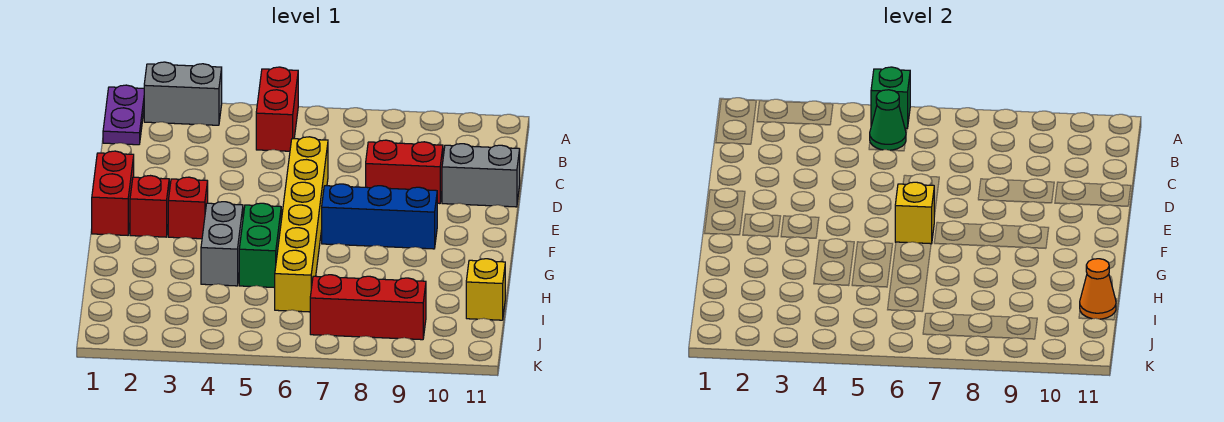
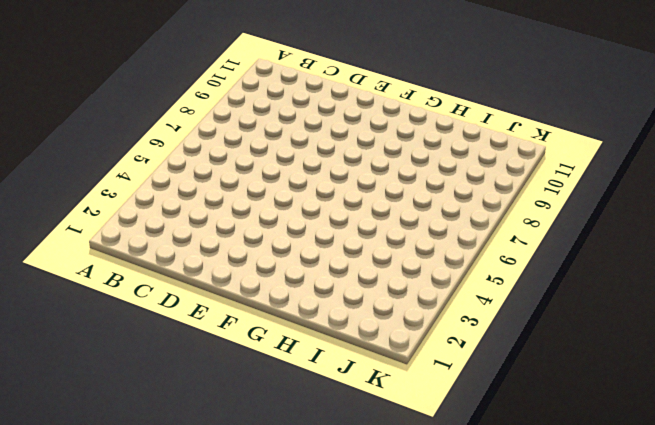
none -> purple 1x2 plate [103,85,144,145]
none -> grey 1x2 brick [144,62,222,125]
none -> red 1x2 brick [256,67,298,151]

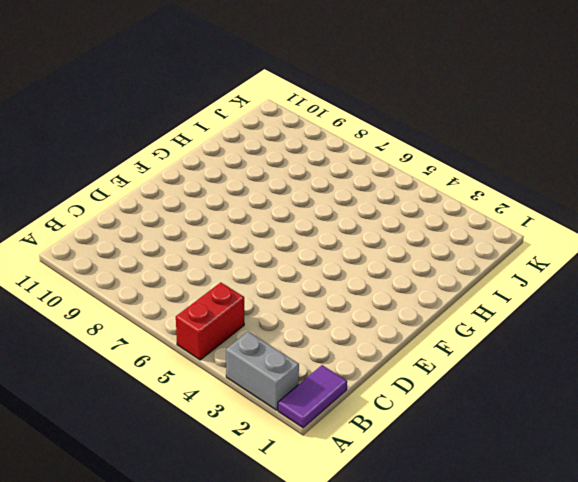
purple 1x2 tile [278,365,347,428] -> purple 1x2 plate [103,85,144,145]
none -> yellow 1x6 brick [275,137,328,312]
none -> red 1x2 brick [366,140,443,204]
none -> grey 1x2 brick [442,144,520,207]

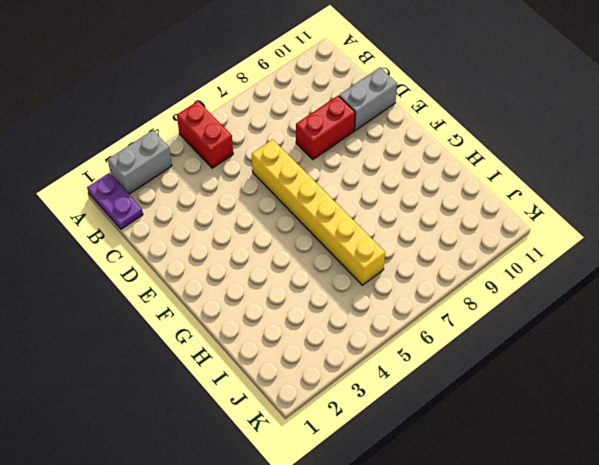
none -> red 1x2 brick [92,151,134,235]
none -> red 1x1 brick [130,176,169,237]
none -> red 1x1 brick [168,177,208,239]

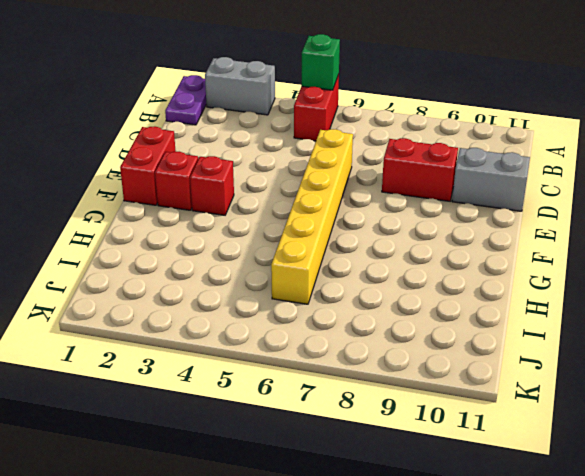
none -> blue 1x3 brick [322,184,437,249]
none -> grey 1x2 brick [201,202,243,286]
none -> green 1x2 brick [239,203,281,288]

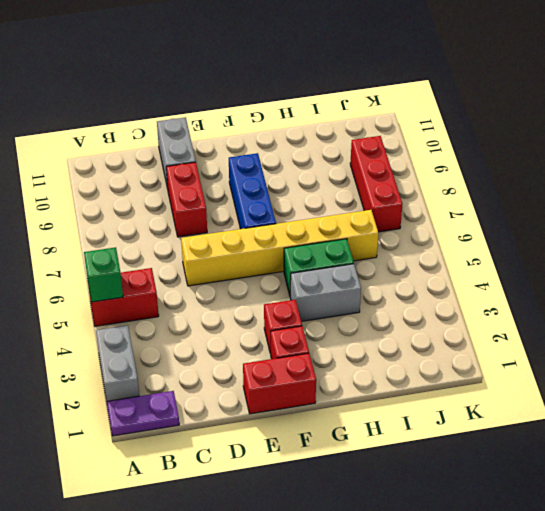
none -> yellow 1x1 brick [466,259,505,320]
none -> green 1x1 cone [870,90,906,150]
none -> yellow 1x1 brick [895,182,934,244]

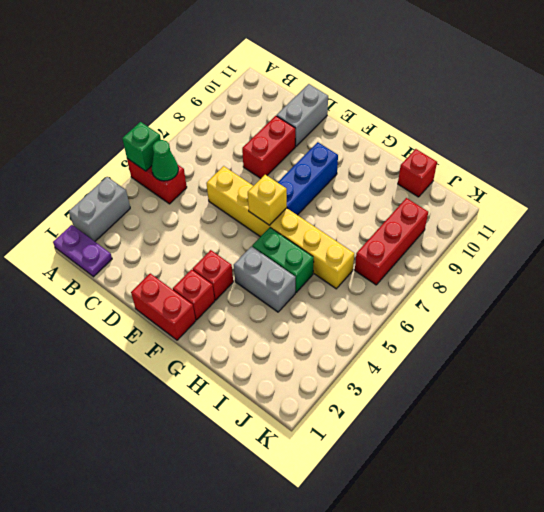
red 1x1 brick [398,149,437,197] -> yellow 1x1 brick [466,259,505,320]
none -> orange 1x1 cone [1080,259,1116,319]

